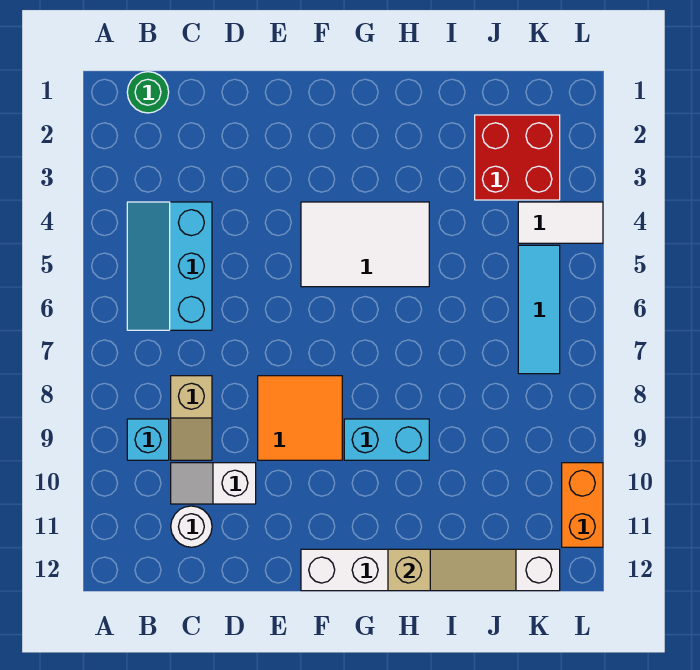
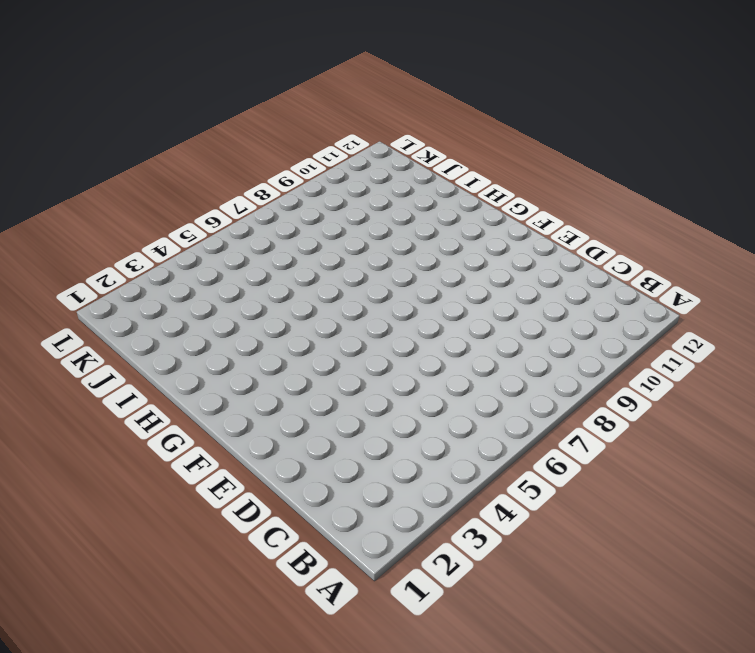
none -> green 1x1 round brick [127,72,169,113]
none -> cyan 2x3 slope [127,202,212,330]
none -> cyan 1x1 brick [127,419,169,460]

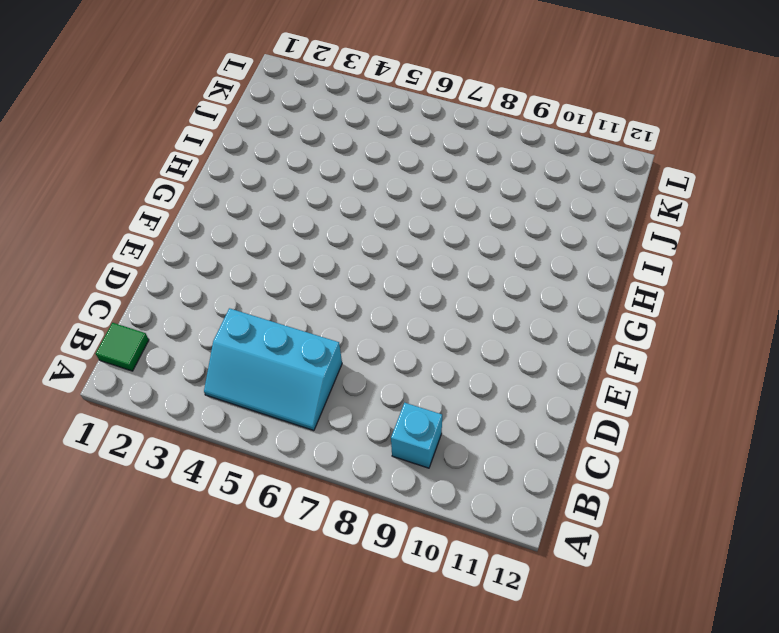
green 1x1 tile [96,323,149,371] -> green 1x1 round brick [127,72,169,113]
none -> tan 1x2 slope [171,376,212,460]
none -> white 1x2 slope [171,463,256,504]
none -> white 1x1 round brick [171,506,212,547]

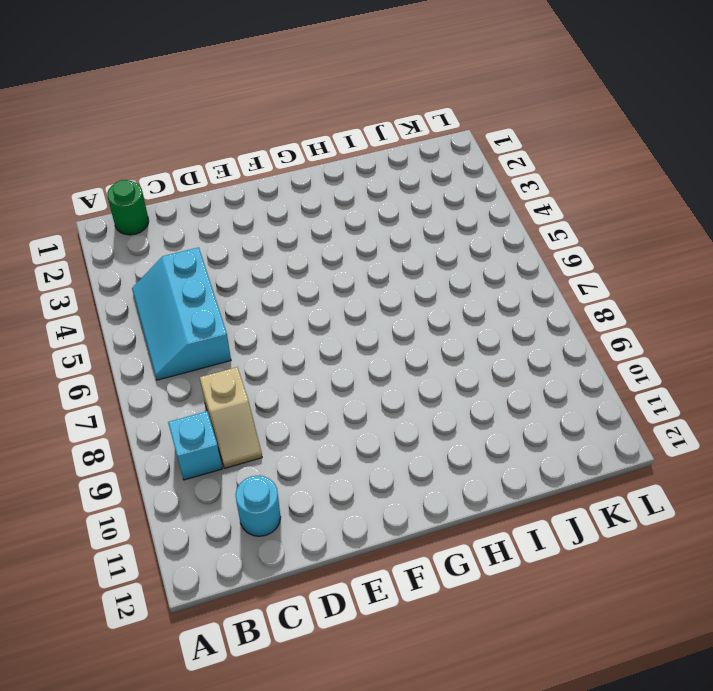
cyan 1x1 round brick [236,476,281,536] -> white 1x1 round brick [171,506,212,547]
none -> white 1x2 slope [171,463,256,504]
none -> orange 2x2 tile [258,376,342,460]
none -> white 2x3 tile [301,202,429,287]

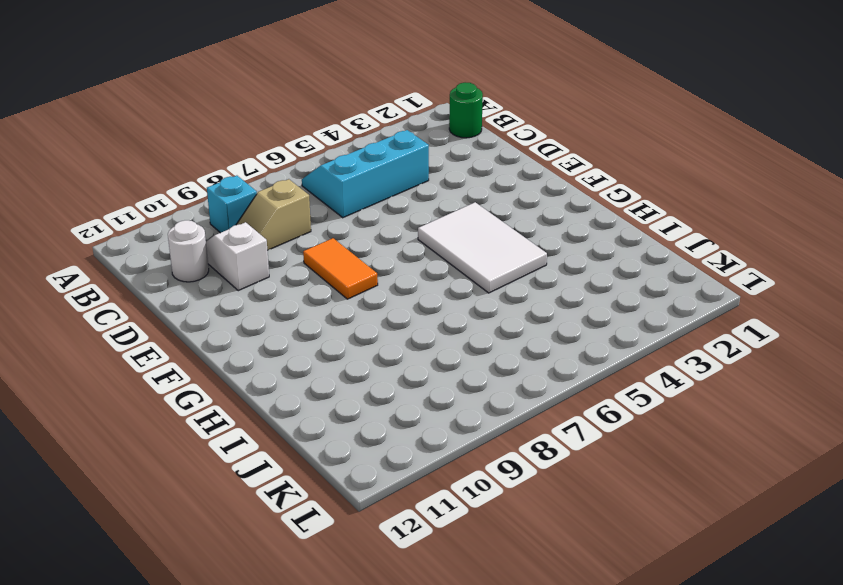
orange 1x2 tile [303,238,378,299] -> orange 2x2 tile [258,376,342,460]
none -> white 1x6 brick [301,549,560,591]
none -> cyan 1x2 brick [344,419,429,460]
none -> red 2x2 brick [475,115,560,200]

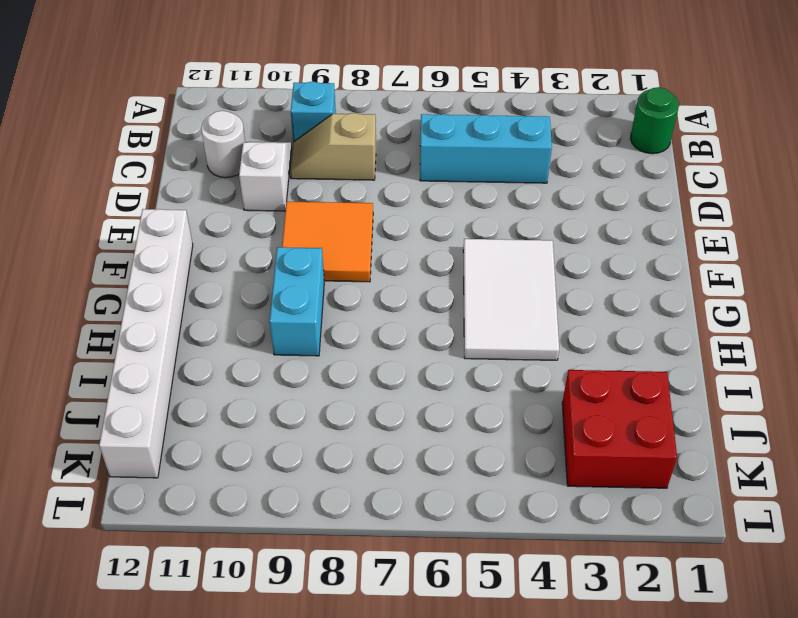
none -> white 1x2 tile [518,202,603,243]
none -> cyan 1x3 tile [518,245,560,374]
none -> orange 1x2 brick [562,463,603,547]

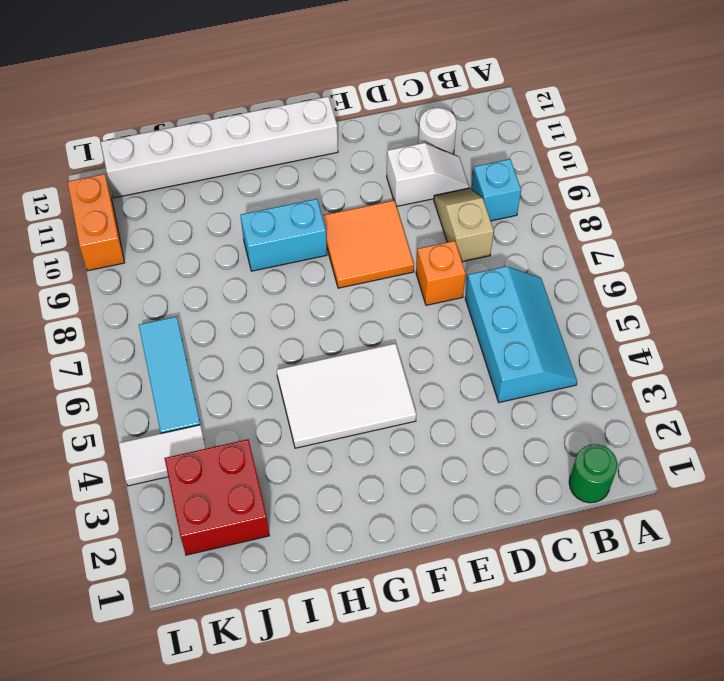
orange 1x1 brick [416,241,466,305] -> none
none -> tan 1x3 slope [388,549,516,591]

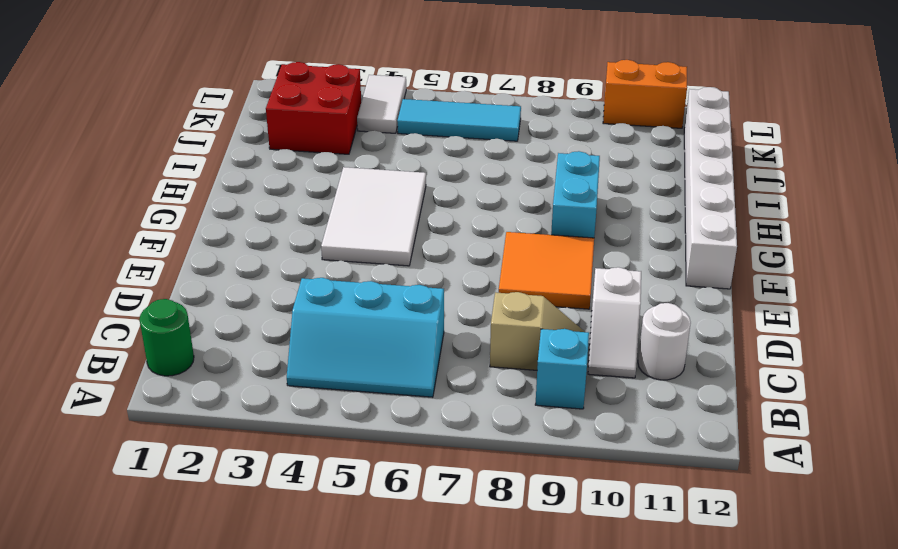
none -> tan 1x3 slope [388,549,516,591]

